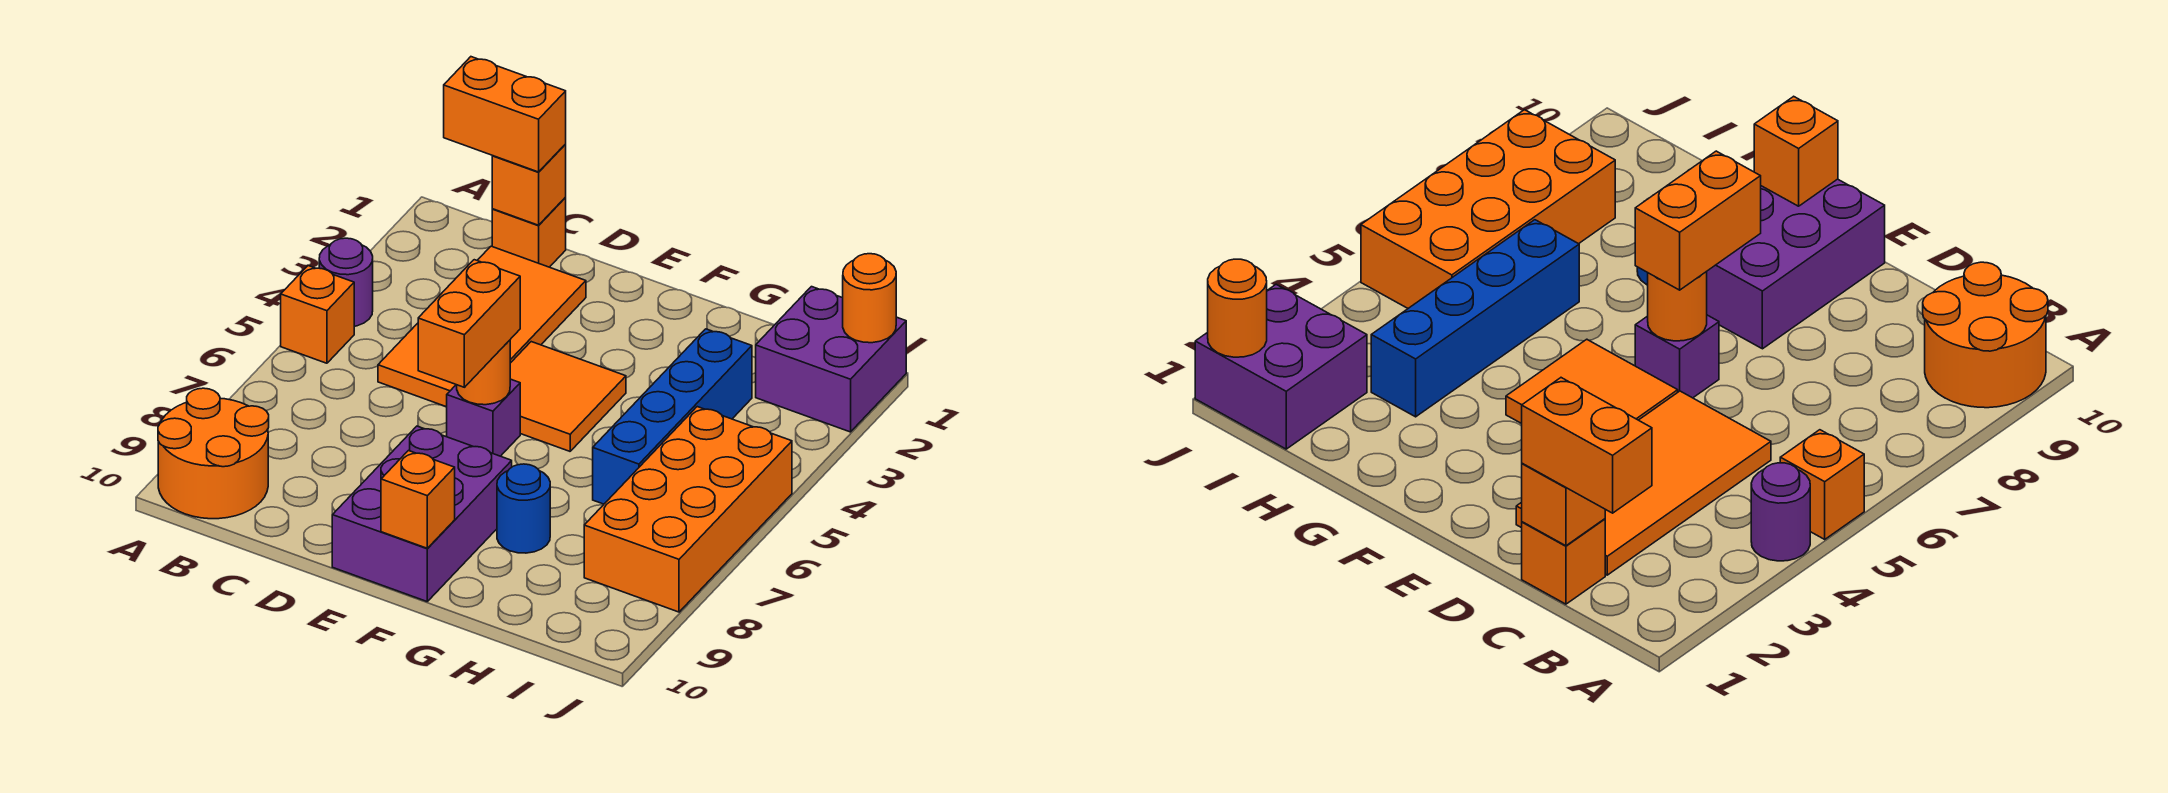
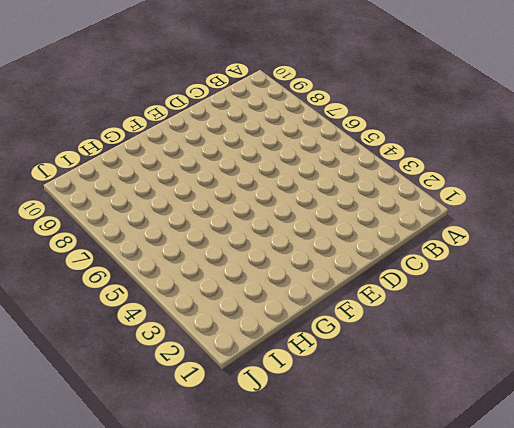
none -> purple 1x1 round brick [319,238,373,326]
none -> orange 1x1 brick [281,266,354,363]
none -> orange 2x2 round brick [158,388,269,519]

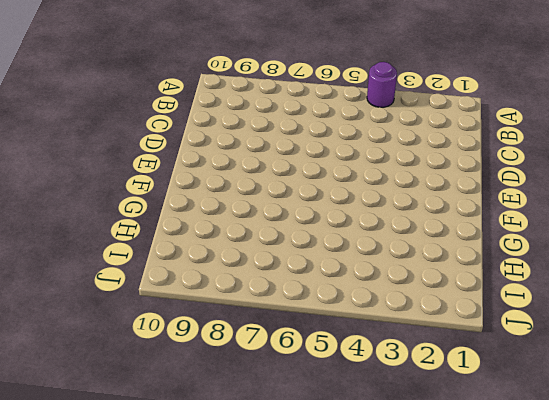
none -> orange 1x1 brick [281,266,354,363]
none -> orange 2x2 round brick [158,388,269,519]
none -> orange 1x1 brick [492,198,566,267]

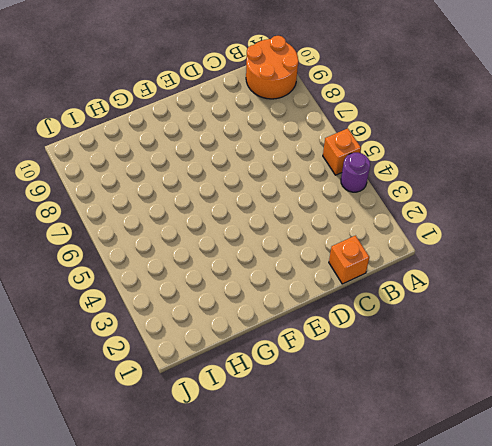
none -> orange 2x4 tile [378,246,586,407]
none -> orange 2x2 tile [510,342,626,451]
none -> purple 1x1 brick [447,379,520,456]

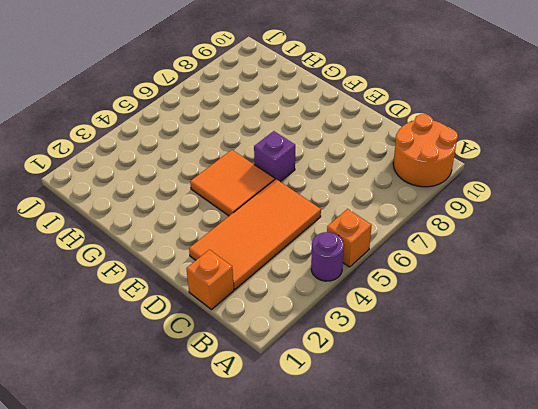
none -> purple 2x3 brick [332,426,512,601]
none -> blue 1x1 round brick [497,464,550,553]
none -> blue 1x4 brick [593,329,752,504]

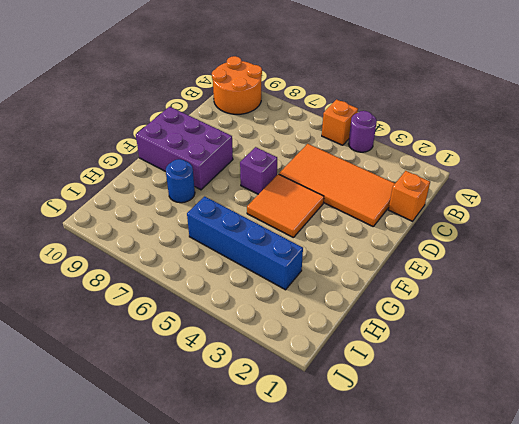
none -> purple 2x2 brick [756,287,906,432]
none -> orange 2x4 brick [584,407,792,612]
none -> orange 1x1 brick [492,144,566,225]

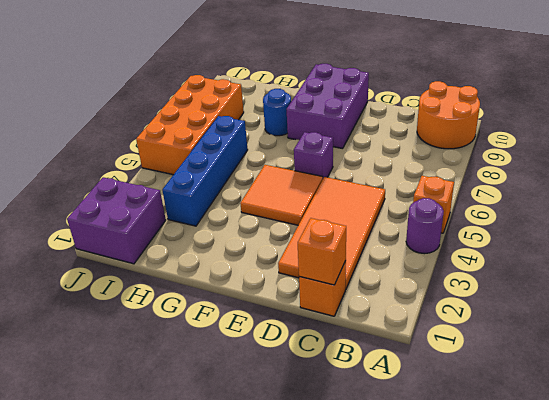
none -> orange 1x1 round brick [457,340,510,405]
none -> orange 1x1 brick [381,451,455,548]
none -> orange 1x1 round brick [843,254,896,343]

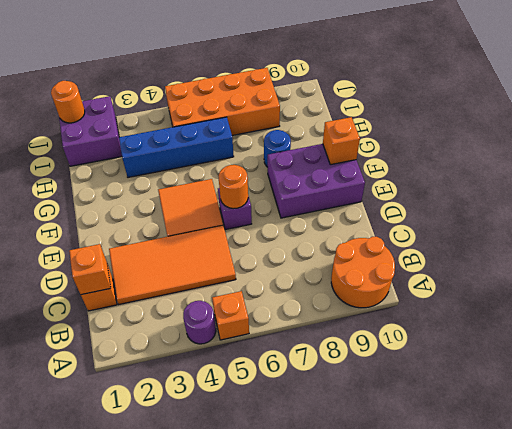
none -> orange 1x2 brick [444,57,566,172]
none -> orange 1x2 brick [418,260,520,387]

